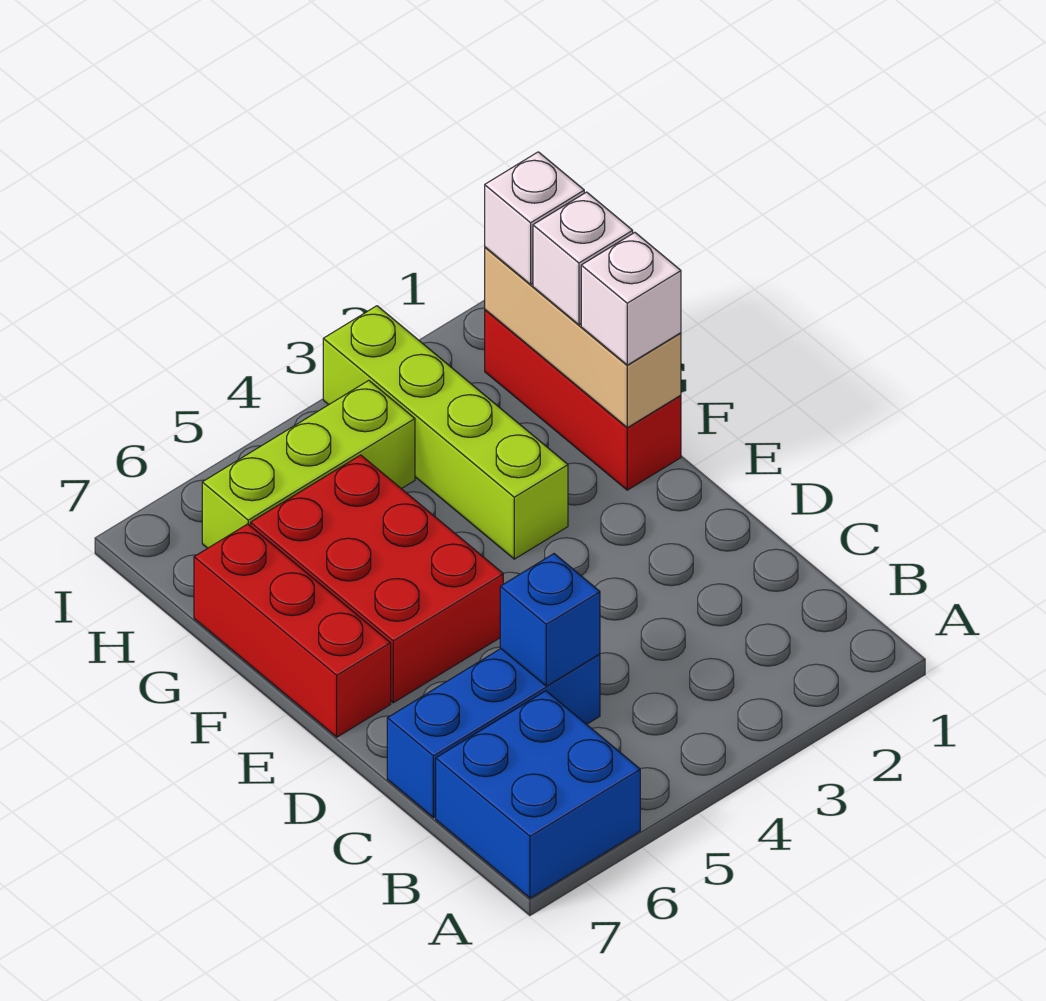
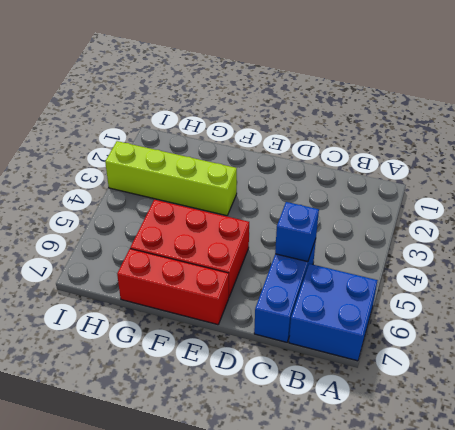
none -> red 1x3 brick [485,310,681,490]
none -> lime 1x3 brick [202,380,415,548]
none -> tan 1x3 brick [485,247,681,428]

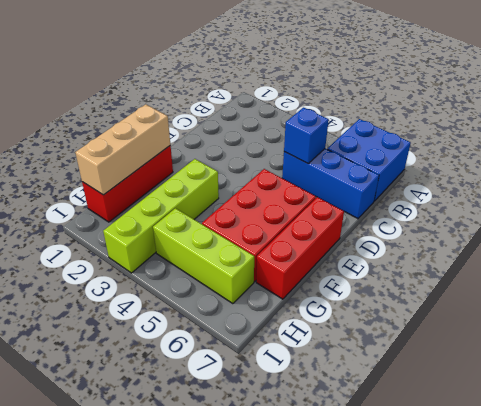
none -> white 1x1 brick [581,233,681,365]
none -> white 1x1 brick [533,192,633,325]
none -> white 1x1 brick [485,152,584,284]

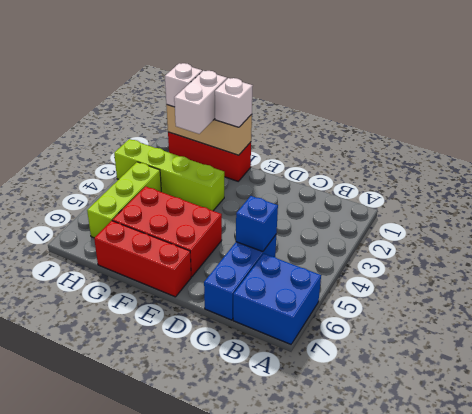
white 1x2 brick [174,71,227,134] -> white 1x1 brick [533,192,633,325]

